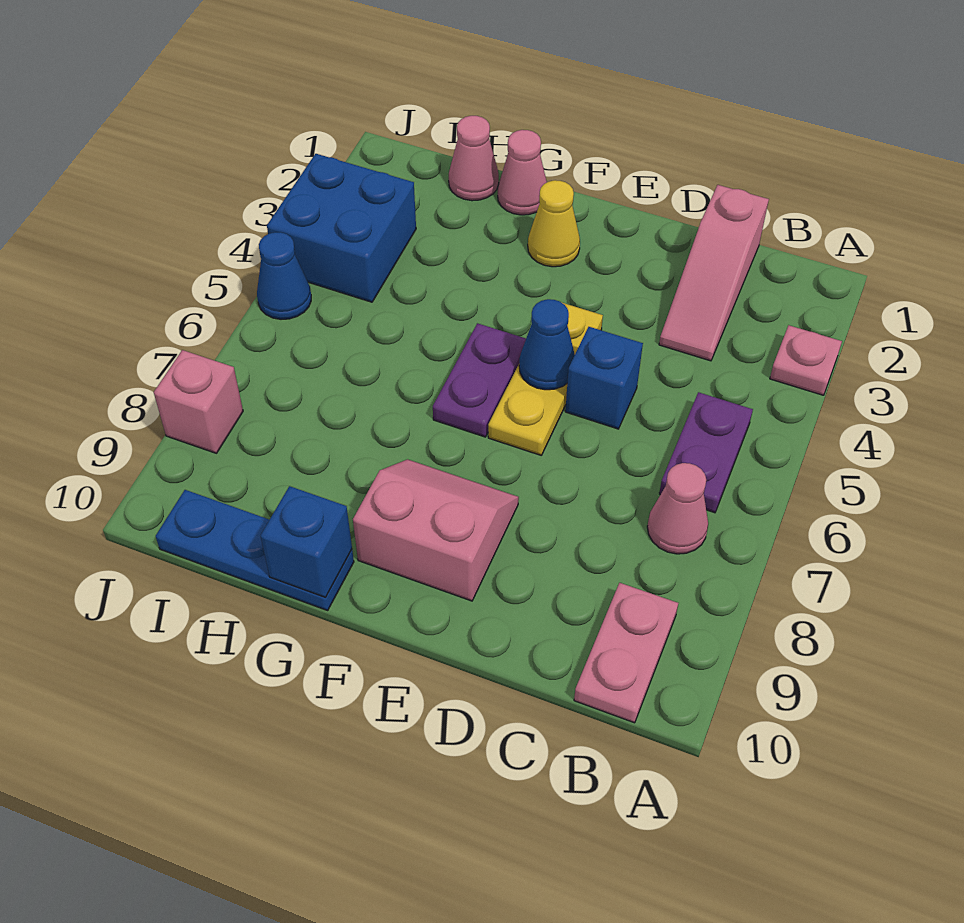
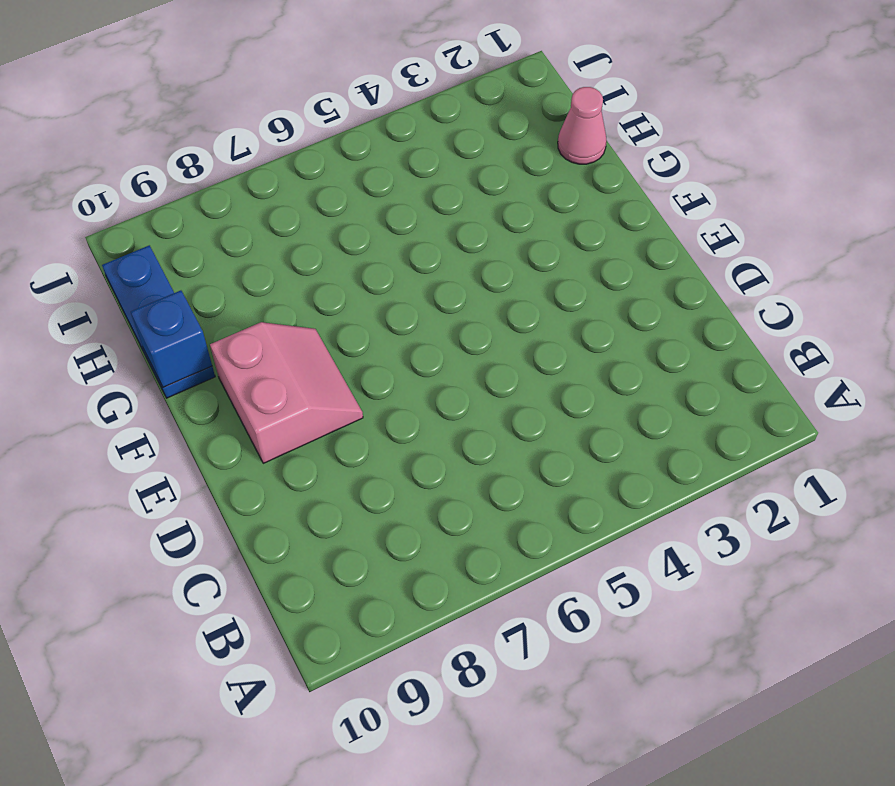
none -> pink 1x1 plate [770,325,842,395]
none -> purple 1x2 plate [659,392,753,513]
none -> pink 1x1 cone [647,463,708,554]

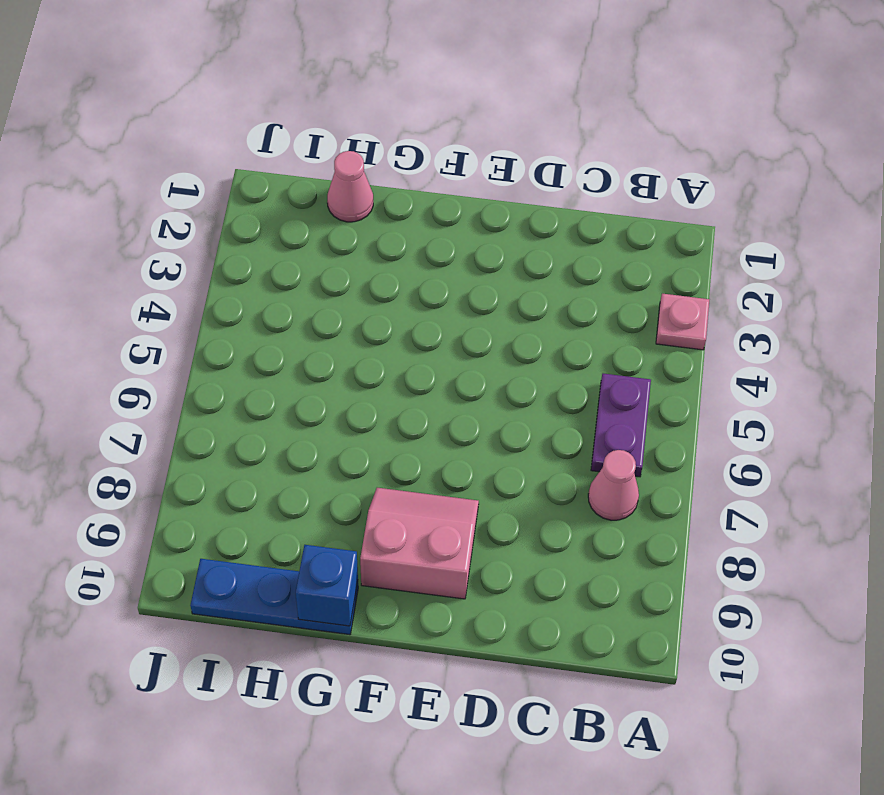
none -> pink 1x2 plate [574,583,678,723]
none -> pink 1x3 slope [659,185,769,361]
none -> blue 1x1 brick [565,327,643,429]

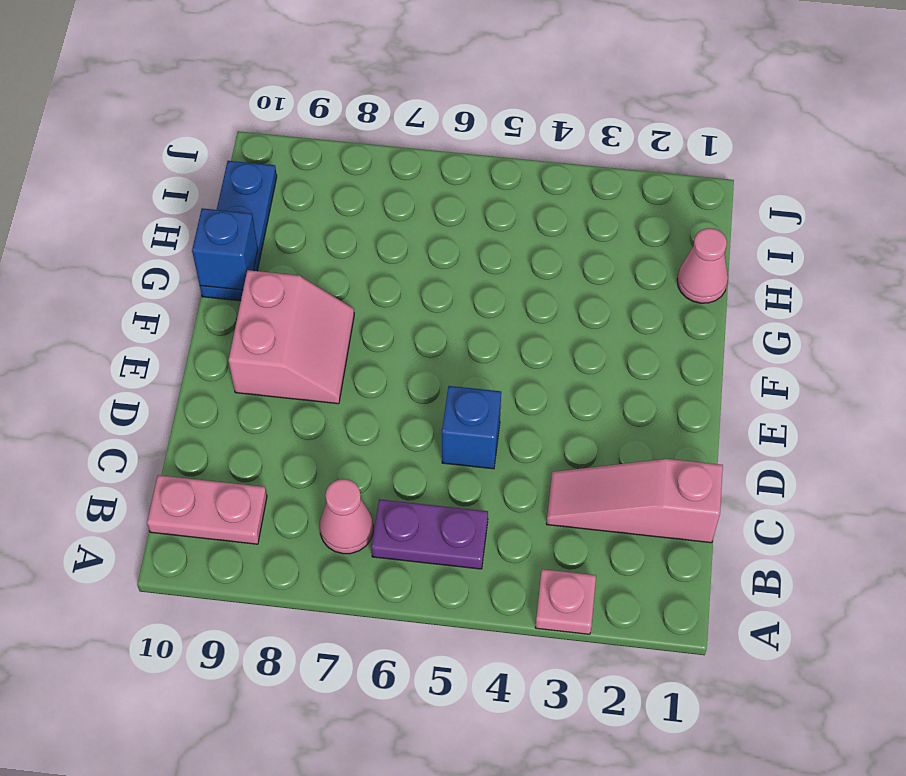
none -> yellow 1x3 plate [488,303,603,455]
none -> yellow 1x1 cone [528,180,580,267]
none -> purple 1x2 plate [433,323,526,437]

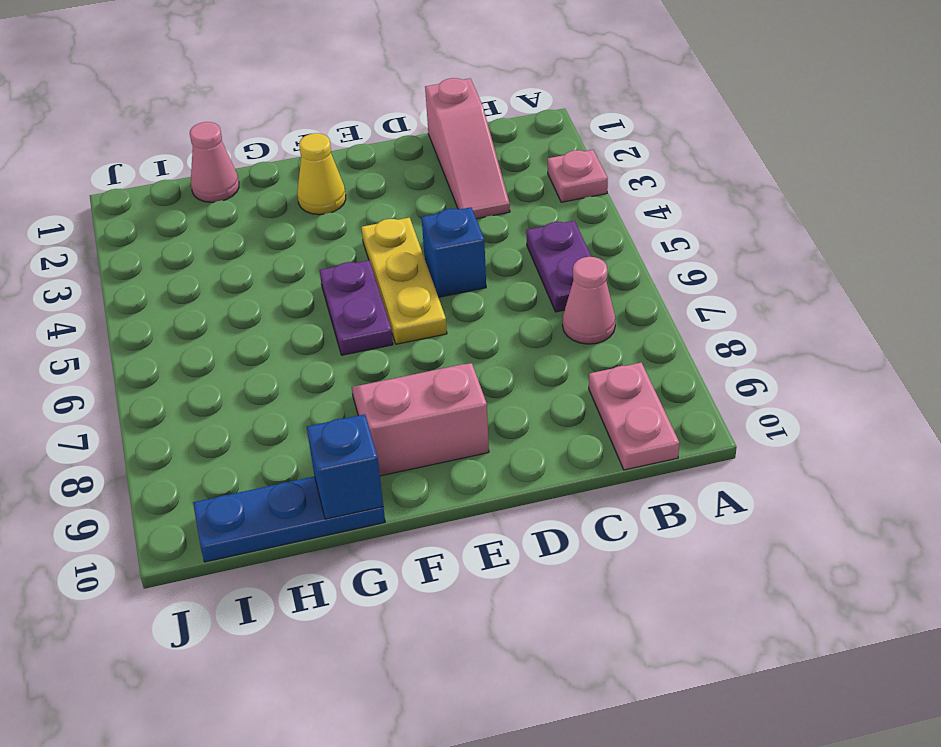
none -> pink 1x1 cone [498,130,547,215]
none -> blue 2x2 brick [267,154,416,302]
none -> blue 1x1 cone [257,232,311,319]

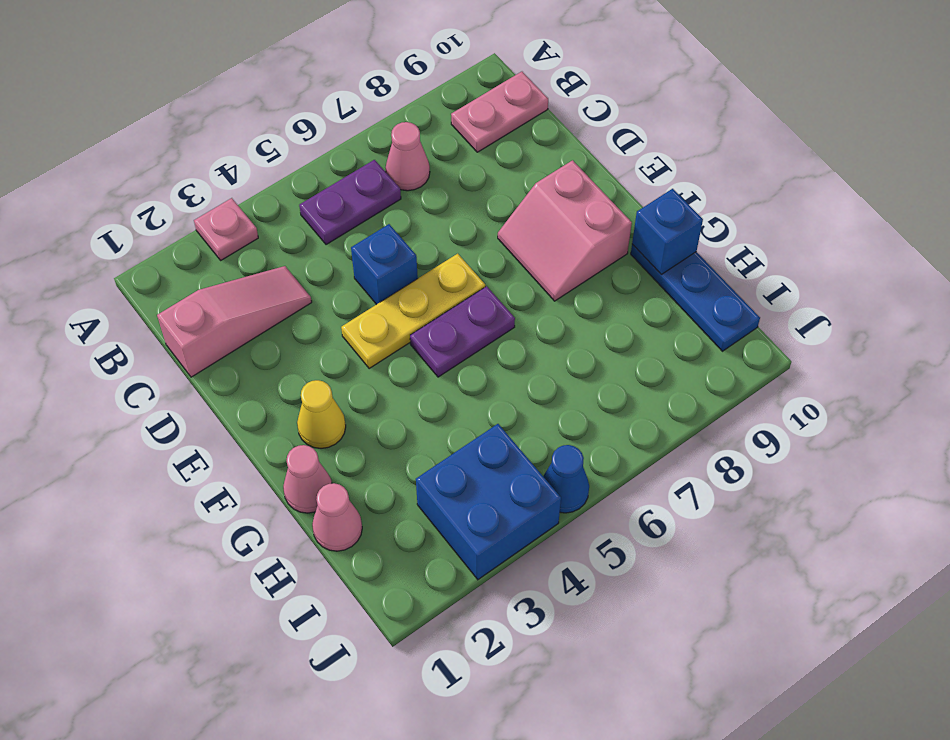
none -> pink 1x1 brick [154,350,243,453]
none -> blue 1x1 cone [519,299,575,390]

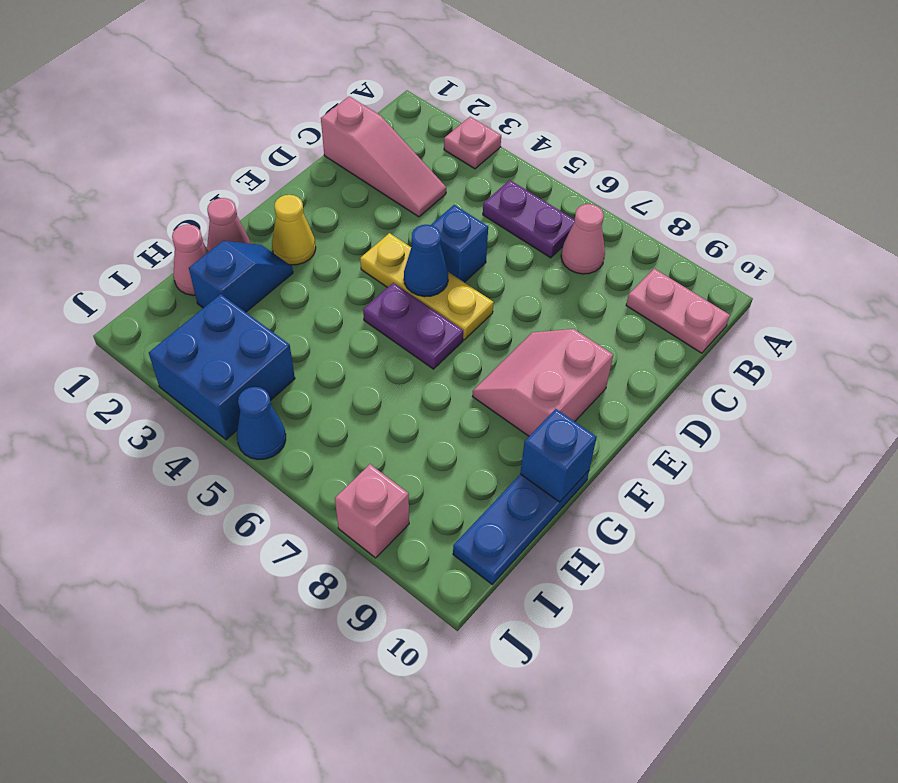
blue 1x2 slope [189,241,293,312] -> none

